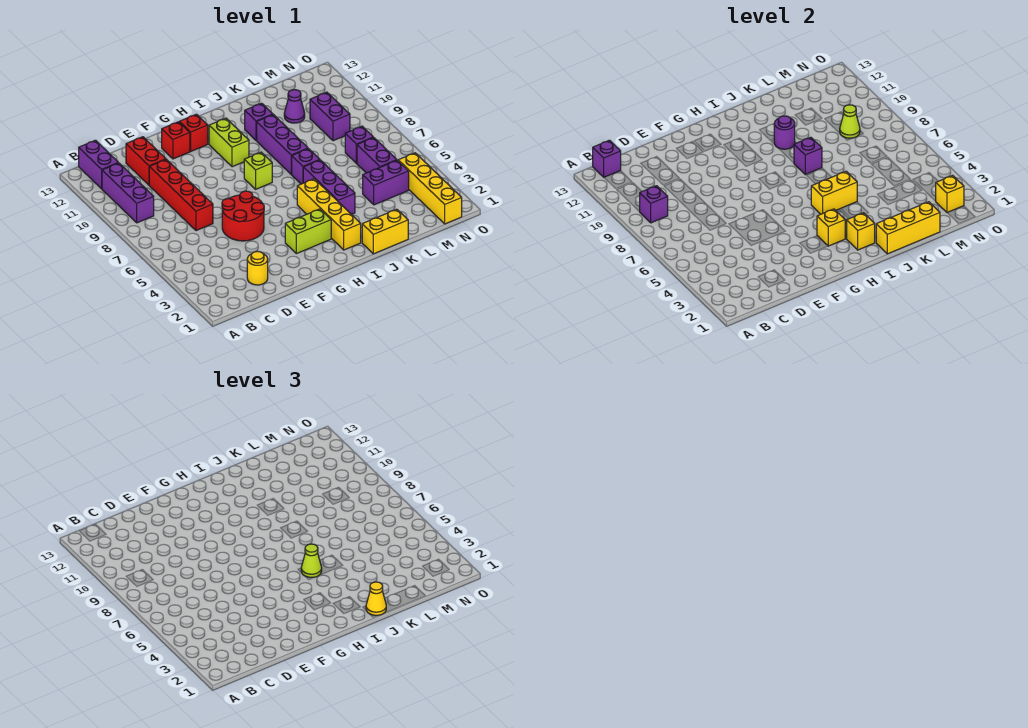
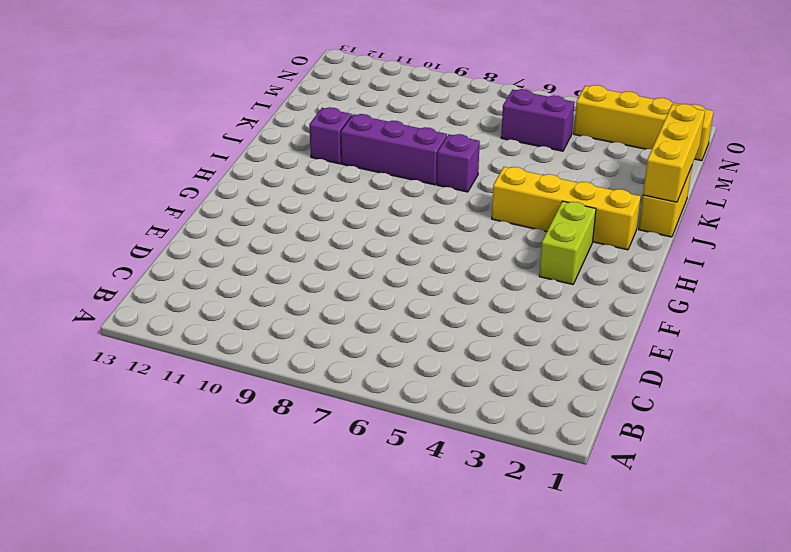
none -> purple 1x3 brick [102,163,154,223]
none -> purple 1x2 brick [79,140,118,189]
none -> yellow 1x1 round brick [247,251,268,285]
none -> red 1x4 brick [149,159,213,231]

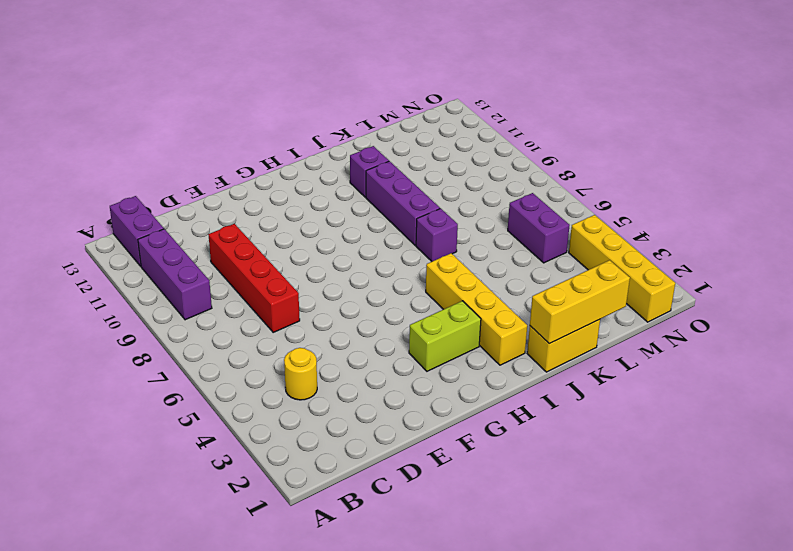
yellow 1x1 round brick [284,348,317,400] -> yellow 1x1 round brick moved to [247,251,268,285]
none -> red 1x2 brick [126,137,166,185]
none -> red 2x2 round brick [222,191,264,241]
none -> red 1x1 brick [162,122,190,159]
none -> red 1x1 brick [180,114,208,151]

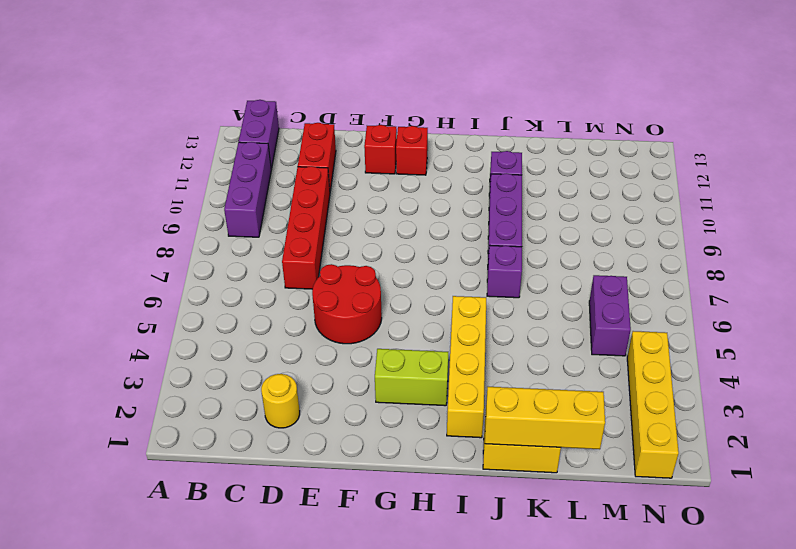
none -> lime 1x1 brick [244,152,272,189]
none -> lime 1x2 brick [209,118,249,167]
none -> purple 1x3 brick [303,160,355,214]
none -> purple 1x2 brick [363,160,409,205]

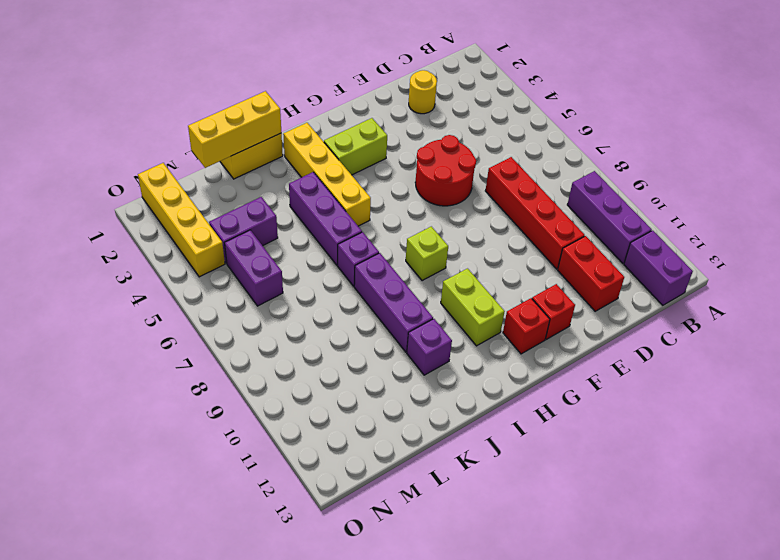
none -> purple 1x1 cone [284,90,305,123]
none -> purple 1x1 brick [345,126,373,163]
none -> purple 1x2 brick [310,92,350,141]
none -> purple 1x1 brick [640,186,668,223]

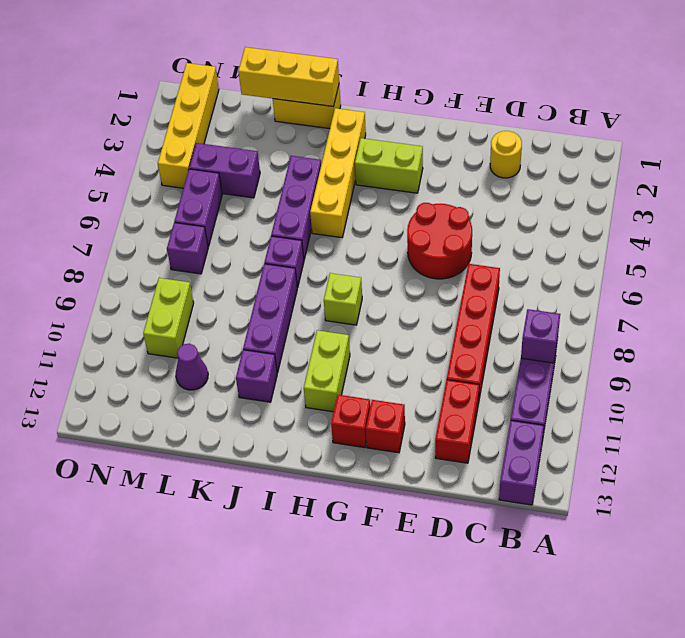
lime 1x2 brick [143,278,194,358] -> purple 1x2 brick [310,92,350,141]
none -> purple 1x1 brick [593,140,621,177]
none -> yellow 1x1 brick [817,209,845,246]
none -> yellow 1x1 brick [847,213,875,250]
none -> yellow 1x2 brick [811,171,857,214]

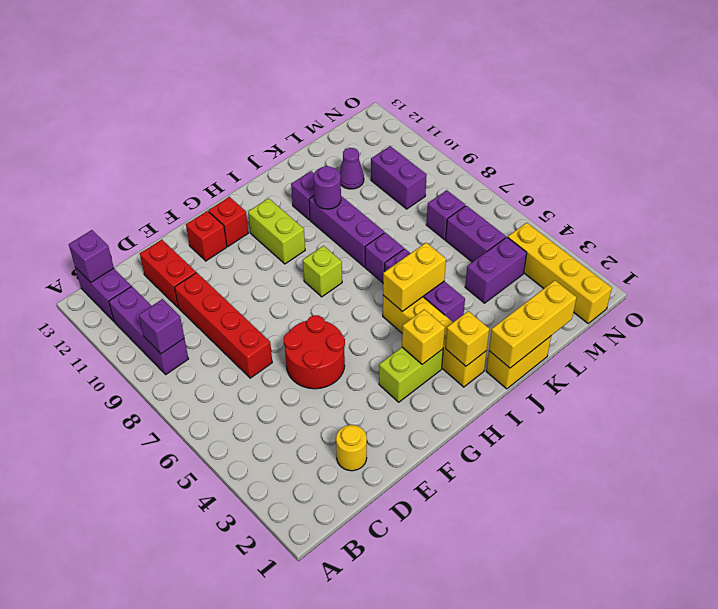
none -> purple 1x1 brick [794,137,822,174]
none -> lime 1x1 cone [840,105,860,138]
none -> yellow 1x1 brick [936,175,964,213]
none -> lime 1x1 cone [301,544,322,577]

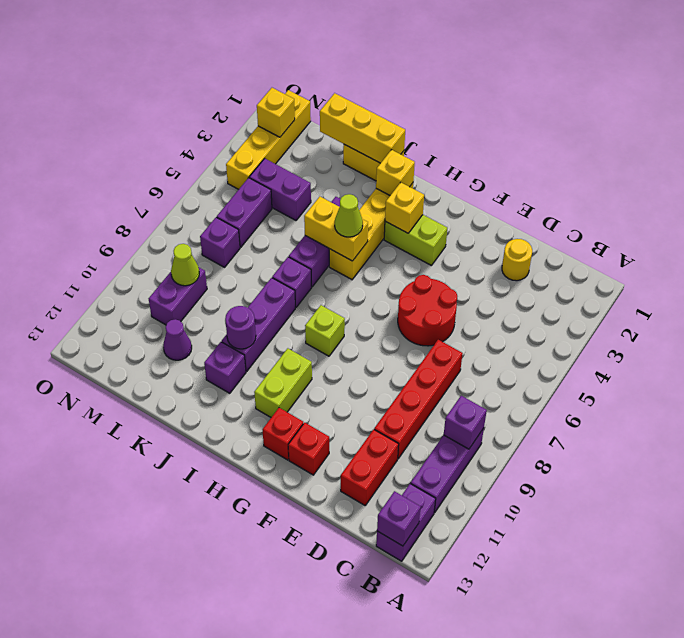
none -> purple 1x1 brick [794,137,822,174]
none -> yellow 1x1 cone [366,582,386,615]

